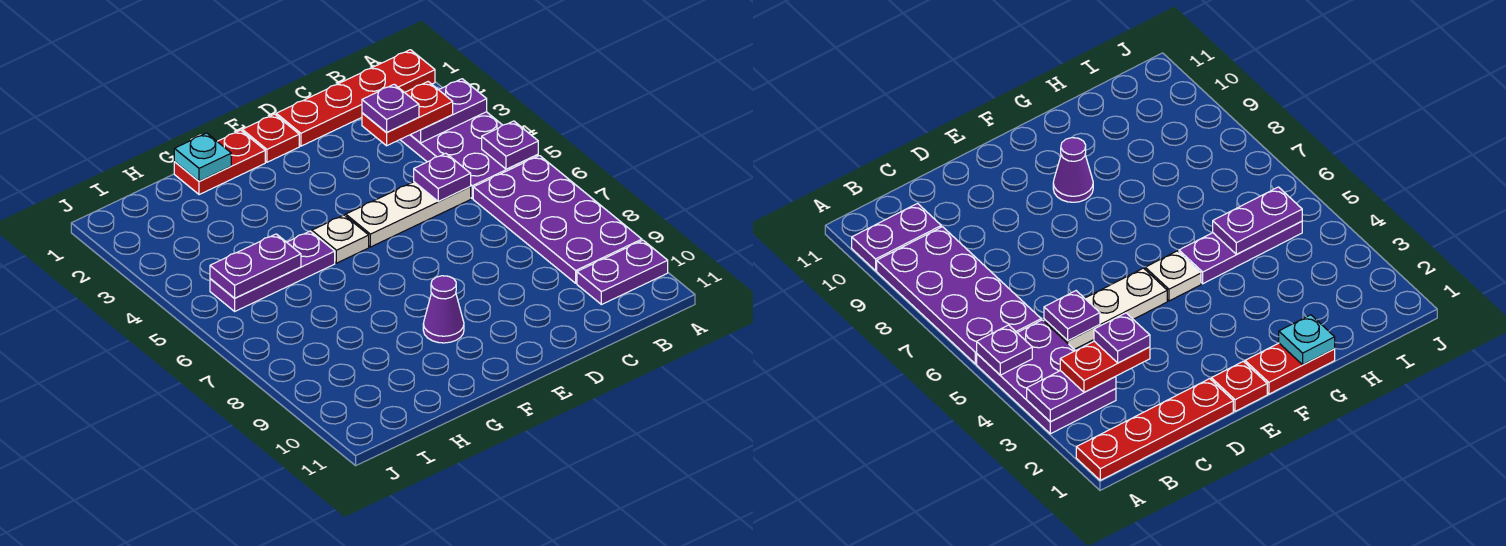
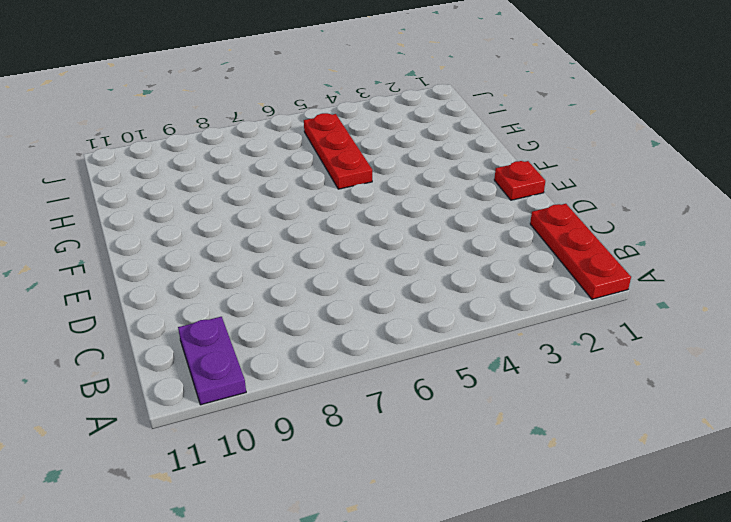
red 1x3 plate [530,204,631,299] -> red 1x4 plate [276,50,435,146]
red 1x3 plate [304,113,372,189] -> purple 1x3 plate [210,231,335,311]
none -> purple 2x3 plate [400,112,538,199]
none -> purple 2x4 plate [473,156,642,283]
none -> white 1x3 plate [346,182,471,247]

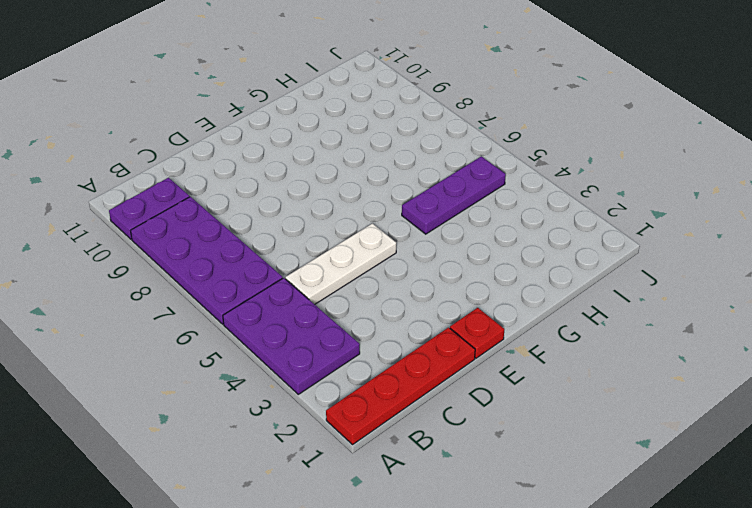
none -> red 1x2 plate [174,130,265,195]
none -> white 1x1 plate [312,215,369,263]
none -> purple 1x1 cone [423,276,464,343]

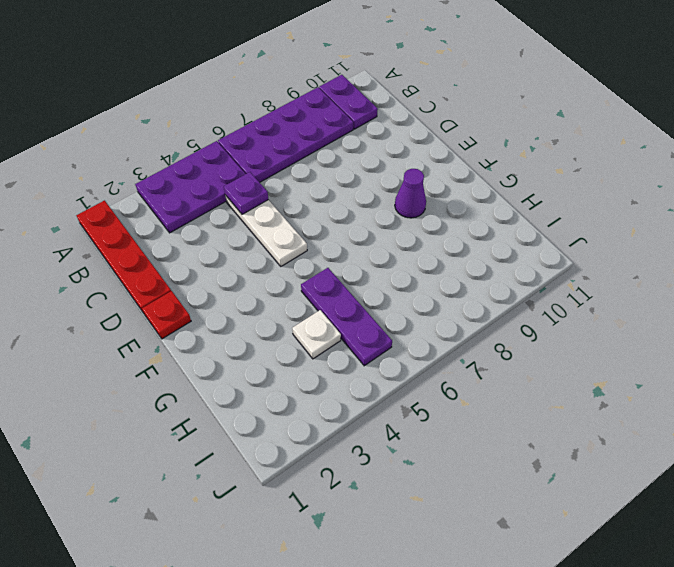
white 1x1 plate [292,310,341,359] -> white 1x1 plate moved to [312,215,369,263]
none -> red 1x2 plate [174,130,265,195]
none -> purple 1x2 plate [411,79,487,143]
none -> purple 1x1 plate [482,121,538,169]

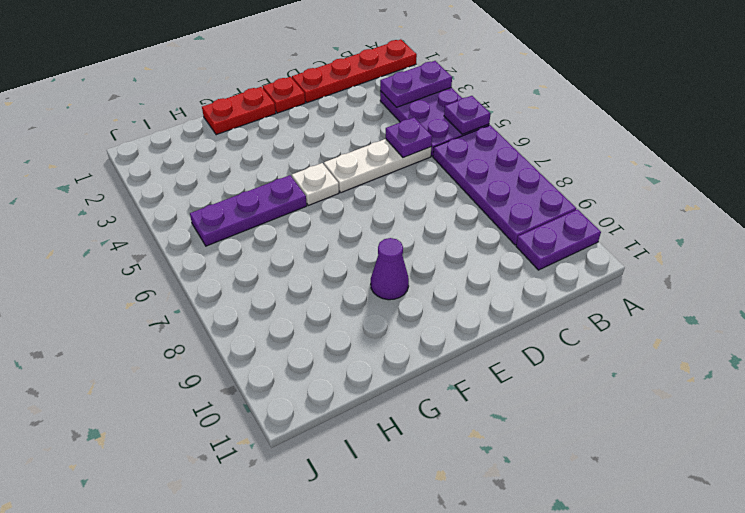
none -> cyan 1x1 plate [174,133,231,181]
none -> purple 1x2 plate [210,234,301,298]
none -> red 1x2 plate [362,82,453,146]

